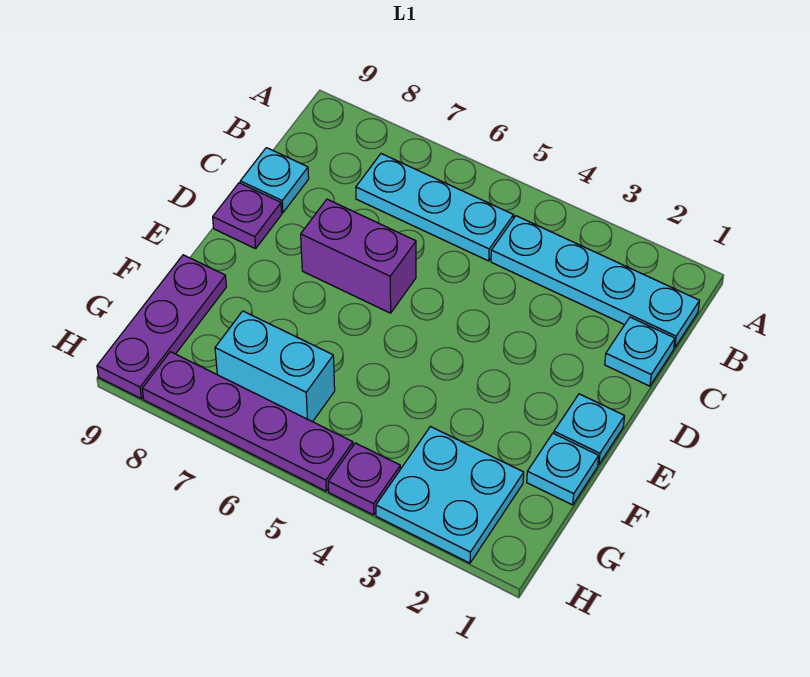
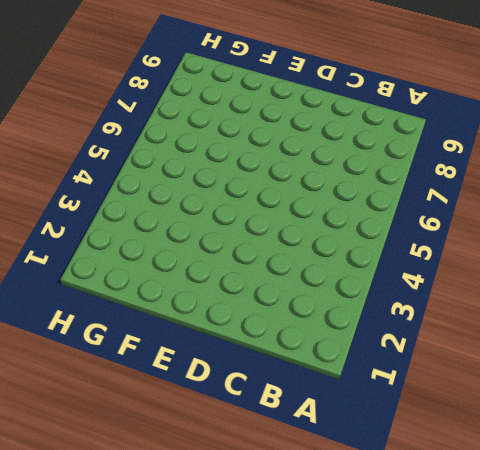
none -> cyan 1x4 plate [491,216,700,348]
none -> cyan 1x3 plate [356,154,514,261]
none -> cyan 1x1 plate [605,317,675,386]

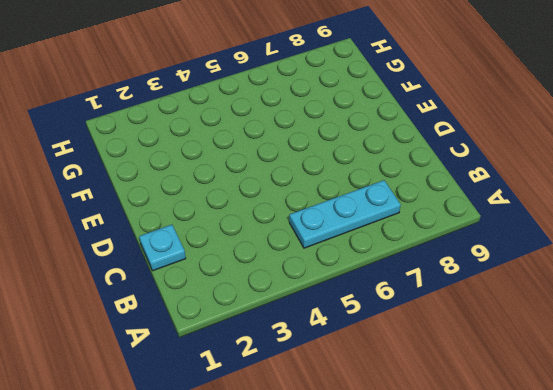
none -> cyan 1x4 plate [491,216,700,348]
none -> cyan 1x1 plate [240,148,309,213]
none -> purple 1x2 brick [301,199,416,313]

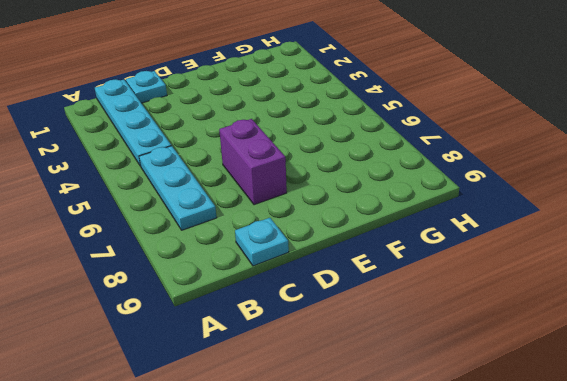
none -> purple 1x1 plate [213,183,282,249]
none -> cyan 1x1 plate [554,394,625,465]
none -> cyan 1x1 plate [527,433,599,505]

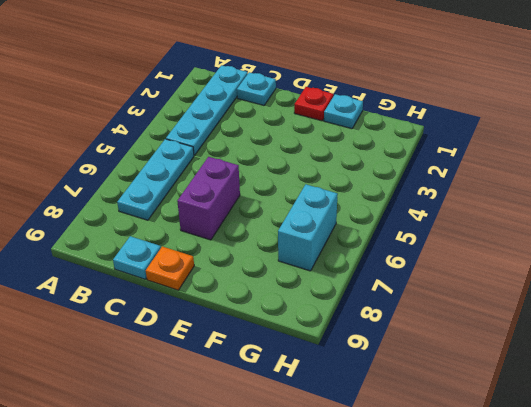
orange 1x1 plate [146,246,194,290] -> purple 1x1 plate [213,183,282,249]
red 1x1 plate [294,87,333,121] -> cyan 1x1 plate [554,394,625,465]
none -> purple 1x3 plate [97,255,226,399]
none -> cyan 2x2 plate [376,427,524,563]
none -> purple 1x1 plate [328,443,400,515]

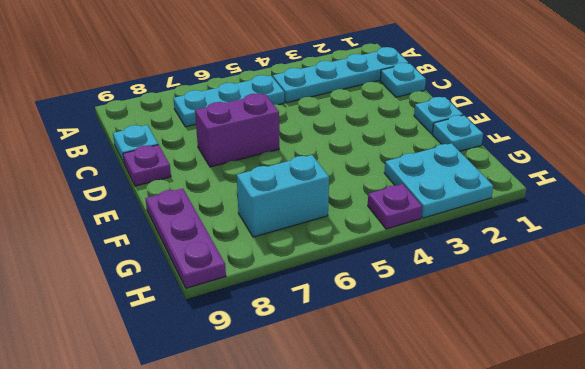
none -> purple 1x4 plate [142,352,353,491]

